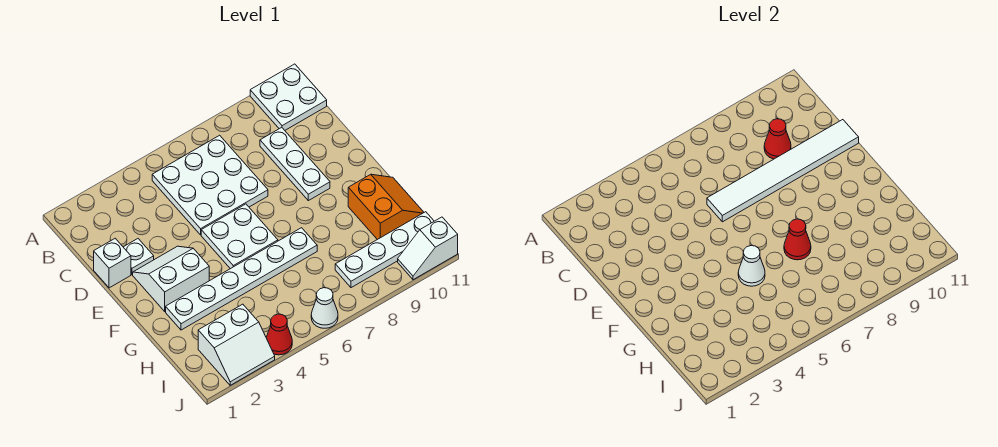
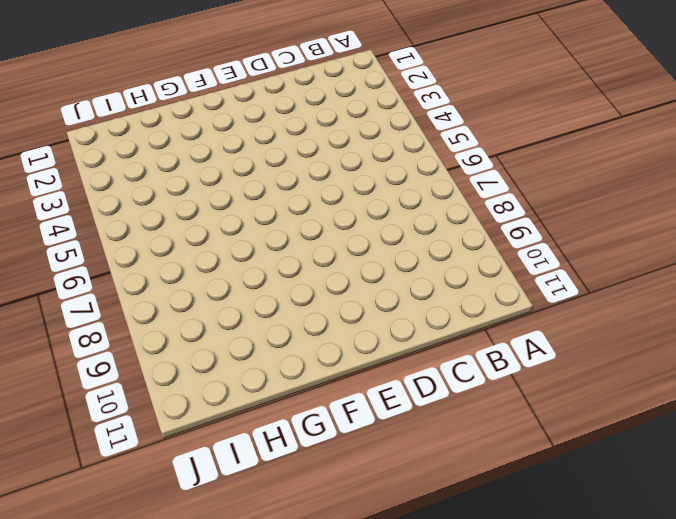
none -> white 2x2 plate [250,64,327,130]
none -> white 3x3 plate [152,135,268,235]
none -> white 1x3 plate [260,127,330,201]

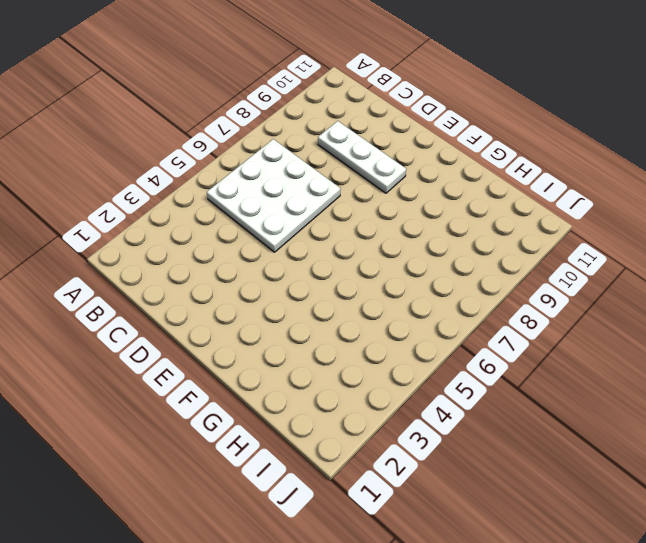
none -> white 2x2 plate [250,64,327,130]
none -> white 1x1 brick [94,238,131,288]
none -> white 1x1 plate [124,239,154,275]

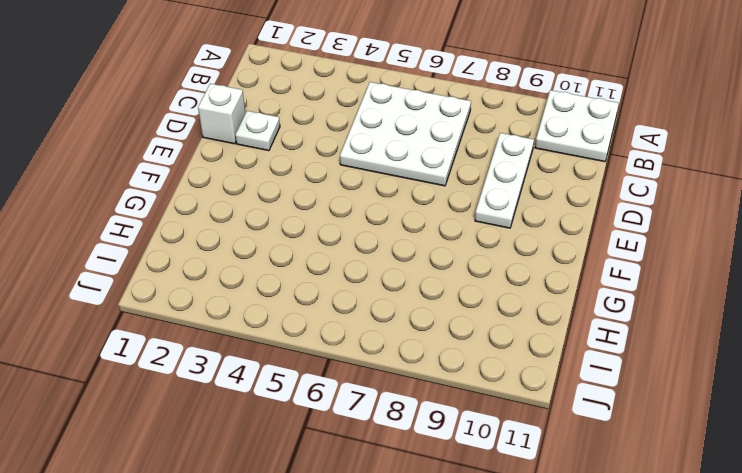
none -> white 2x2 slope [133,246,209,311]
none -> white 2x2 plate [201,204,278,269]
none -> white 1x6 plate [166,228,317,330]

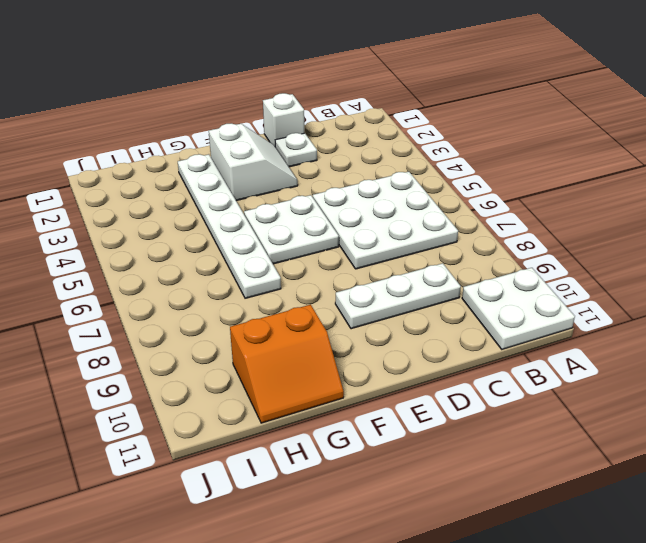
none -> white 2x2 slope [198,304,275,385]
none -> white 1x4 plate [335,212,434,288]
none -> red 1x1 cone [266,314,292,355]

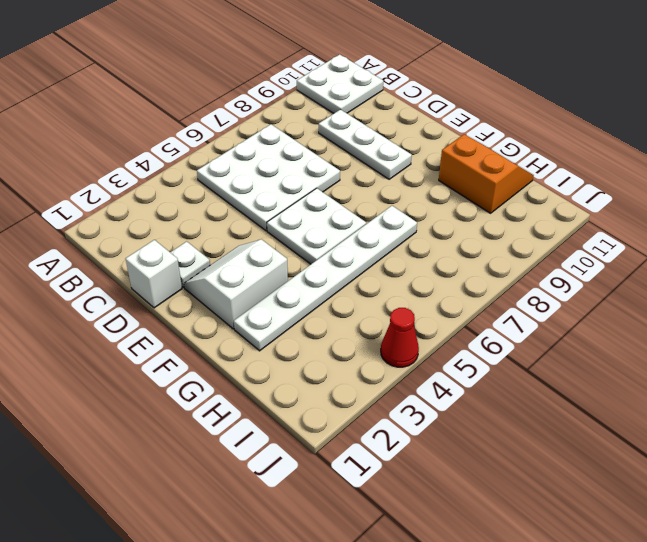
none -> white 2x2 slope [198,304,275,385]
none -> white 1x4 plate [335,212,434,288]
none -> white 1x1 cone [311,288,338,328]

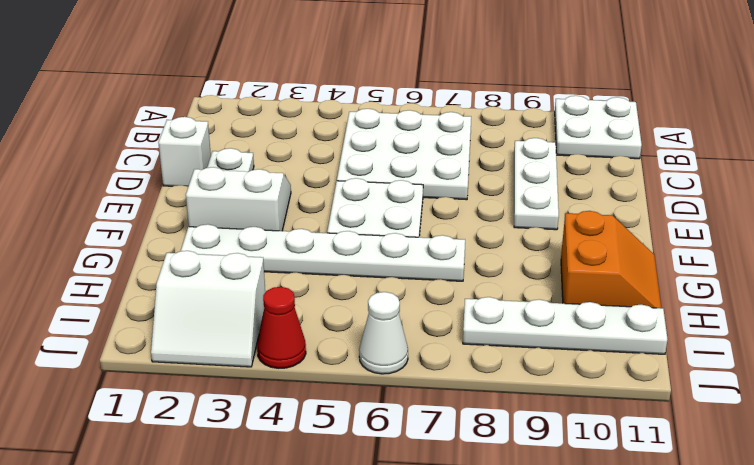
none -> white 1x2 slope [398,217,458,280]
none -> red 1x1 cone [764,119,791,159]
none -> white 1x6 tile [707,120,859,222]

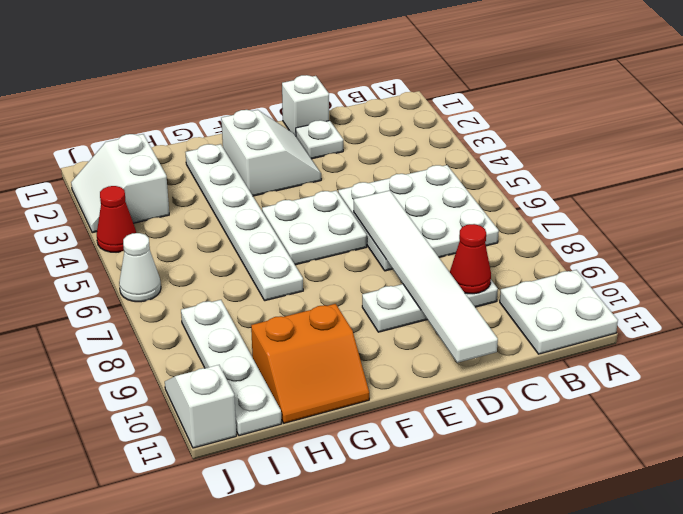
none -> white 1x1 cone [738,246,765,286]
none -> red 1x1 cone [784,219,811,260]

